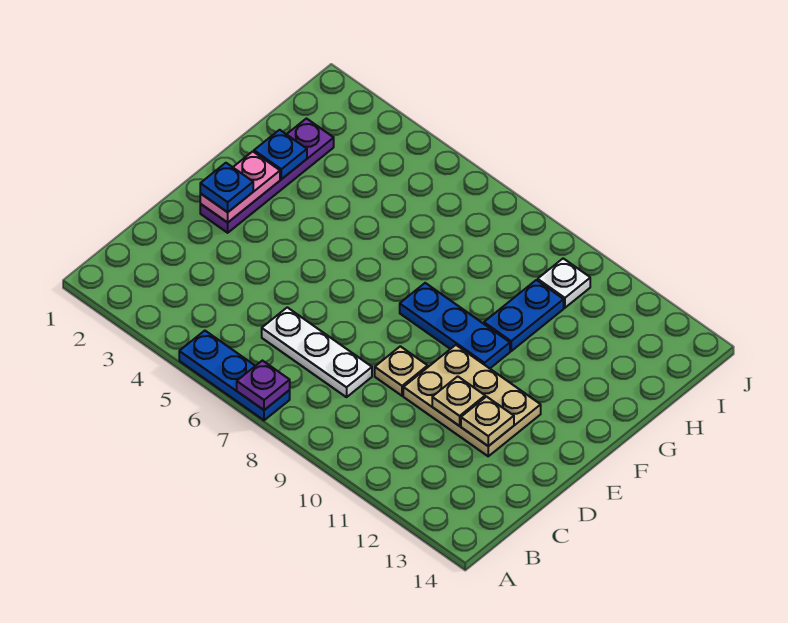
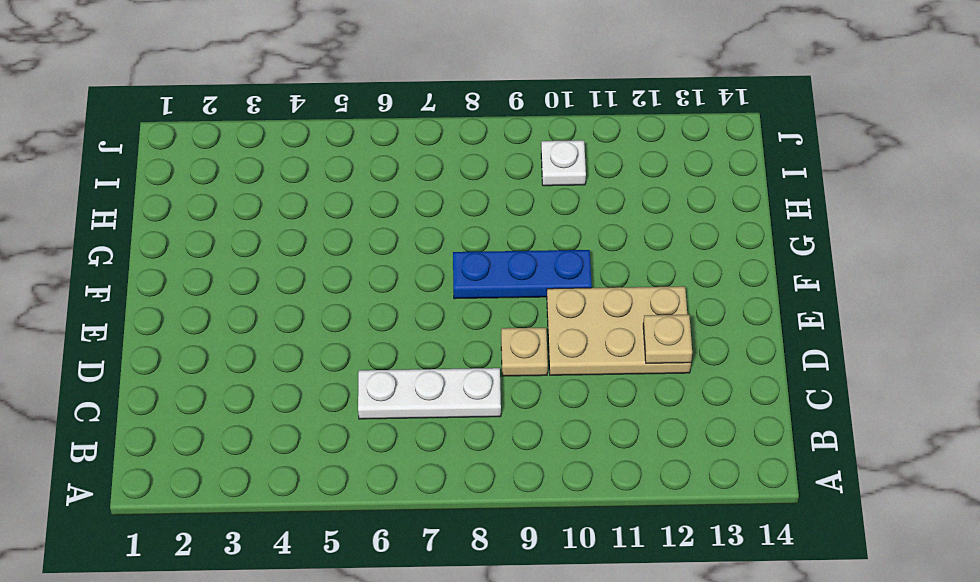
none -> blue 1x3 plate [179,331,290,420]
none -> purple 1x4 plate [200,119,334,233]
none -> blue 1x2 plate [484,280,564,351]

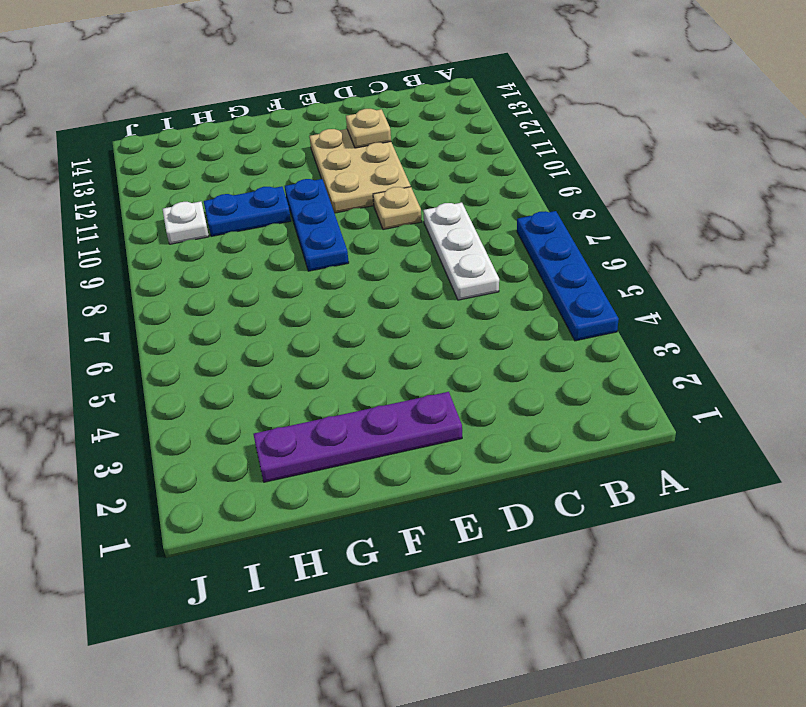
blue 1x4 plate [517,211,619,341] -> blue 1x3 plate [179,331,290,420]
none -> purple 1x1 plate [237,361,290,410]
none -> tan 1x1 plate [432,376,485,426]
none -> pink 1x2 plate [200,151,280,223]

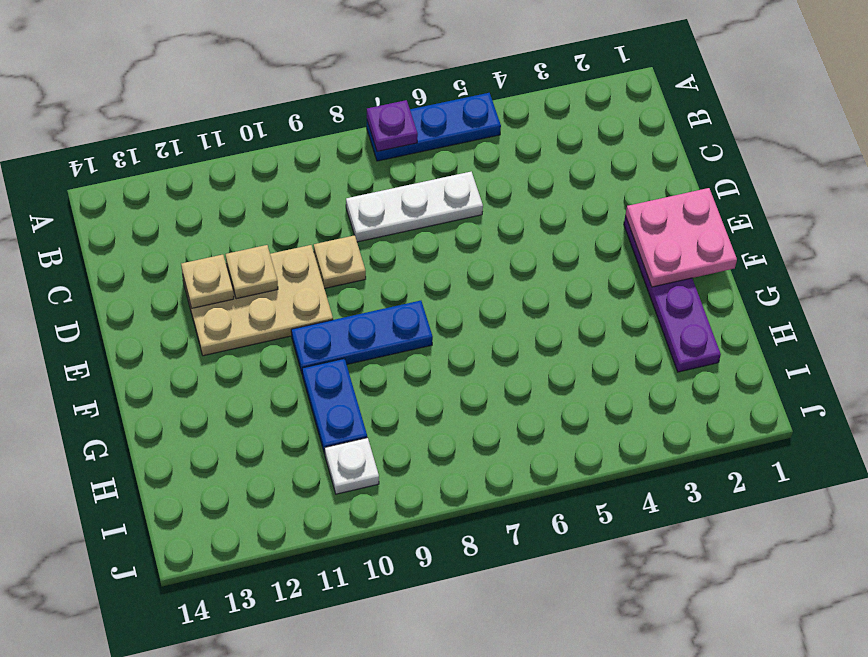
pink 2x2 plate [625,188,737,287] -> pink 1x2 plate [200,151,280,223]
none -> blue 1x1 plate [254,130,307,179]
none -> blue 1x1 plate [200,163,253,212]

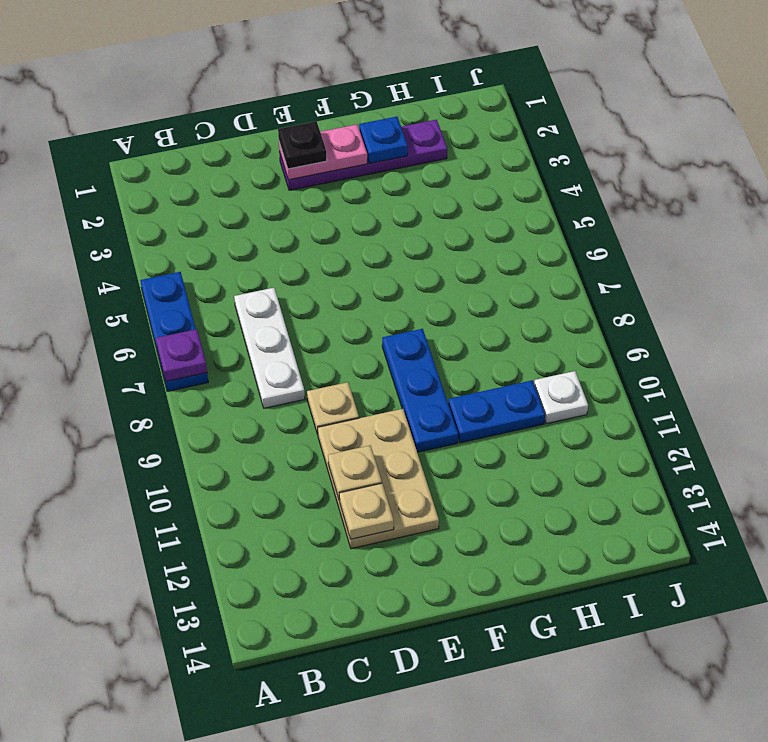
black 1x1 plate [278,121,327,169] -> blue 1x1 plate [200,163,253,212]

